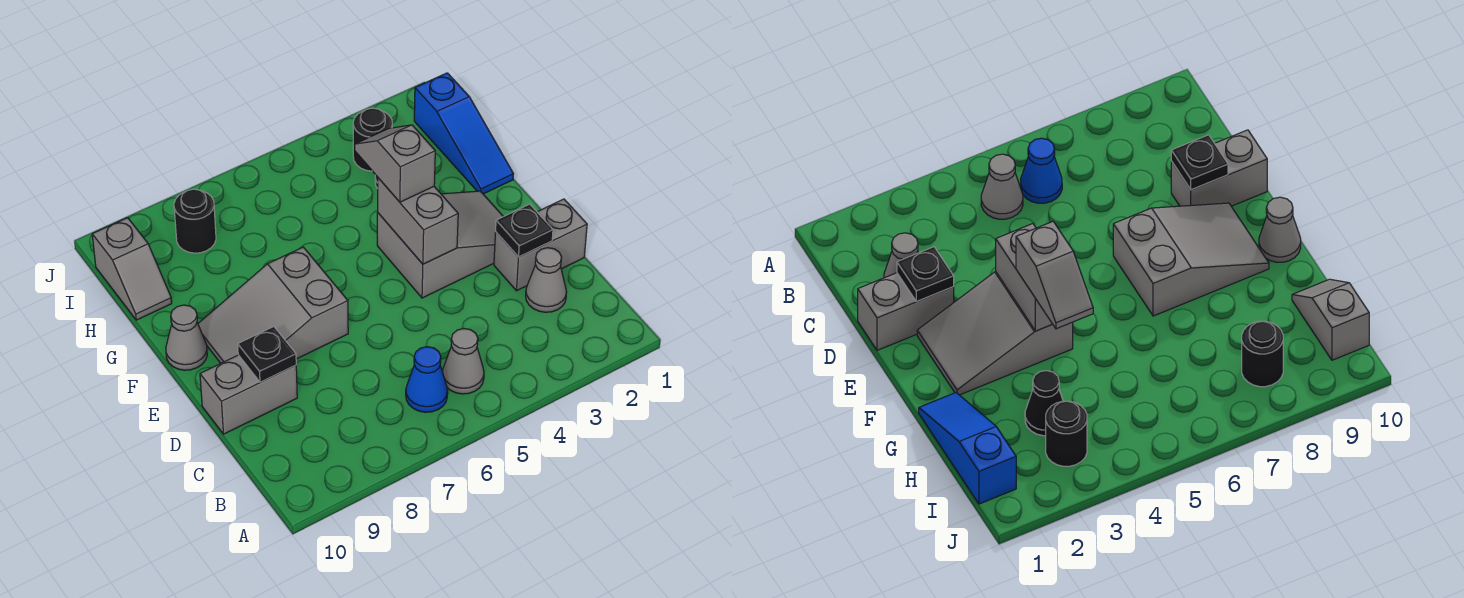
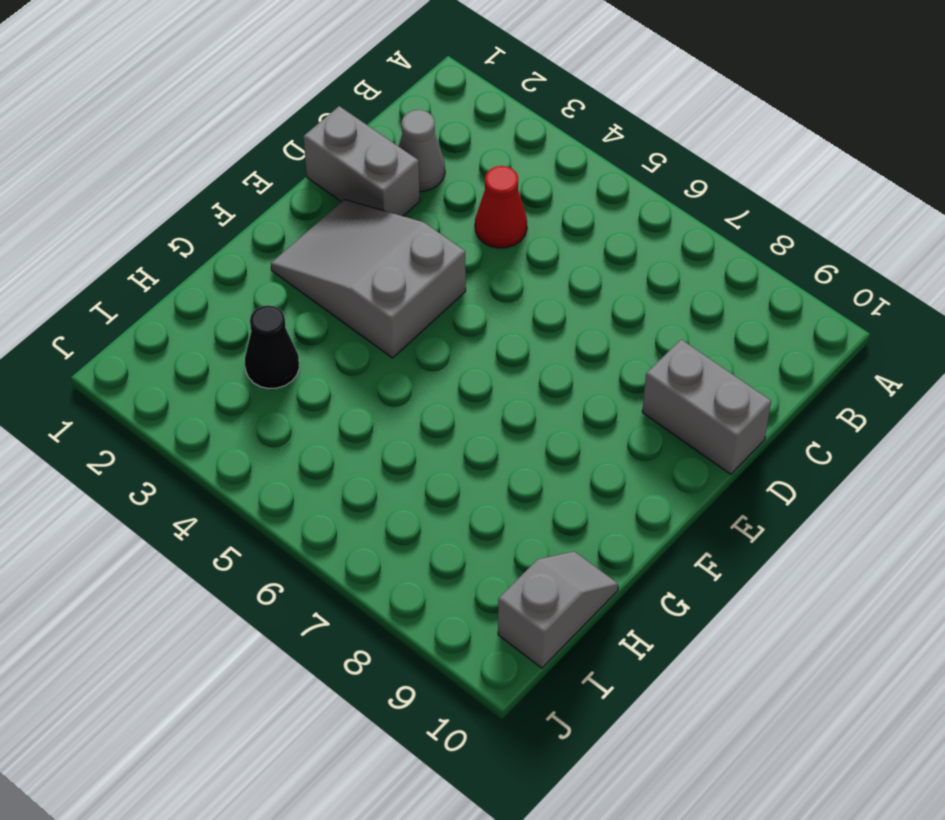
red 1x1 cone [475,166,527,248] -> none
none -> grey 1x1 cone [442,329,484,394]
none -> blue 1x1 cone [406,347,448,412]
none -> grey 2x3 slope [198,247,348,363]

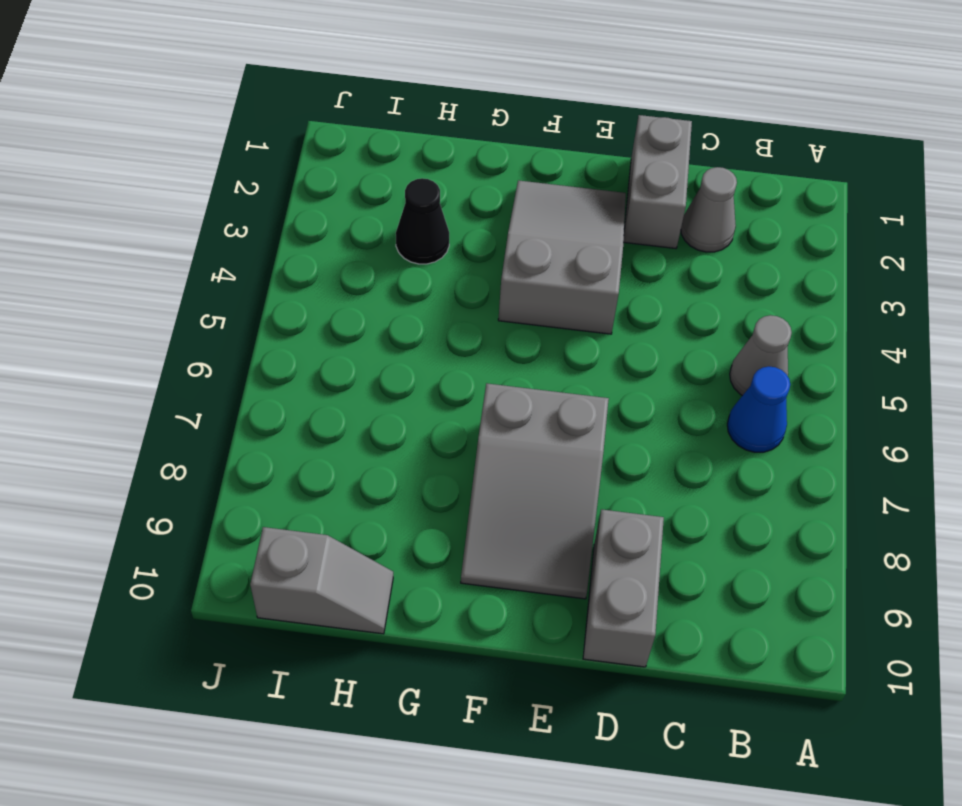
none -> grey 1x1 cone [166,305,207,370]
none -> blue 1x3 slope [414,73,513,194]
none -> black 1x1 round brick [353,108,392,171]

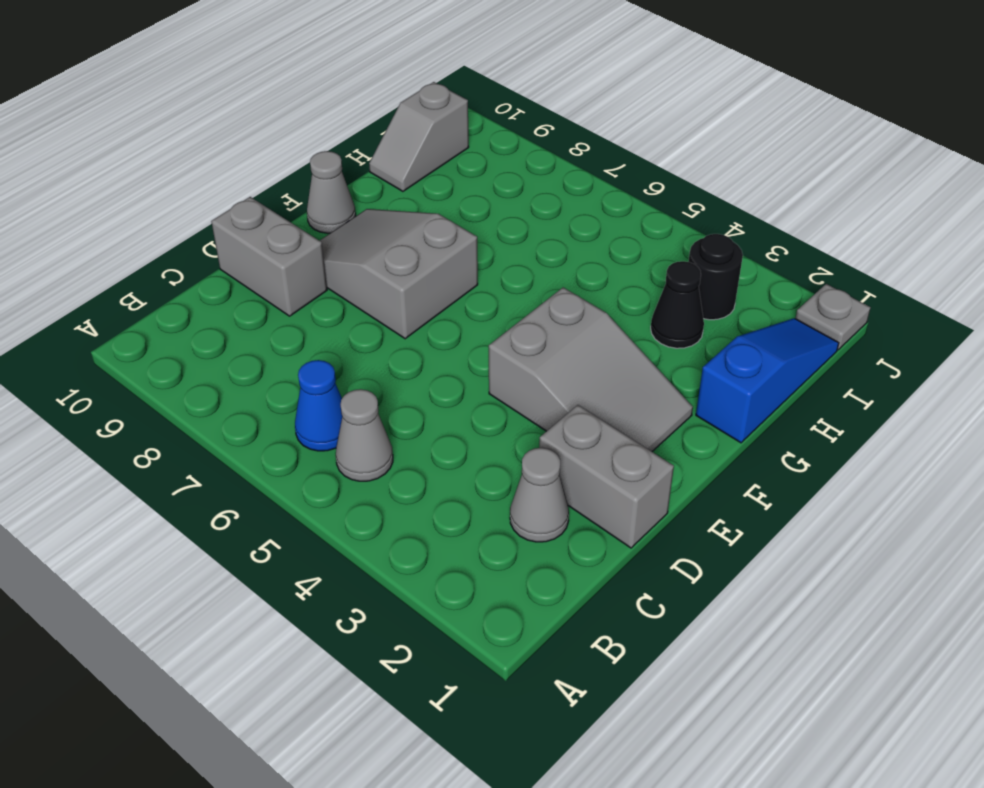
blue 1x3 slope [696,318,839,443] -> blue 1x3 slope turned to [414,73,513,194]
grey 1x1 plate [795,284,871,350] -> none
none -> black 1x1 round brick [174,189,216,253]
none -> black 1x1 plate [496,204,553,257]
none -> black 1x1 plate [238,327,296,382]

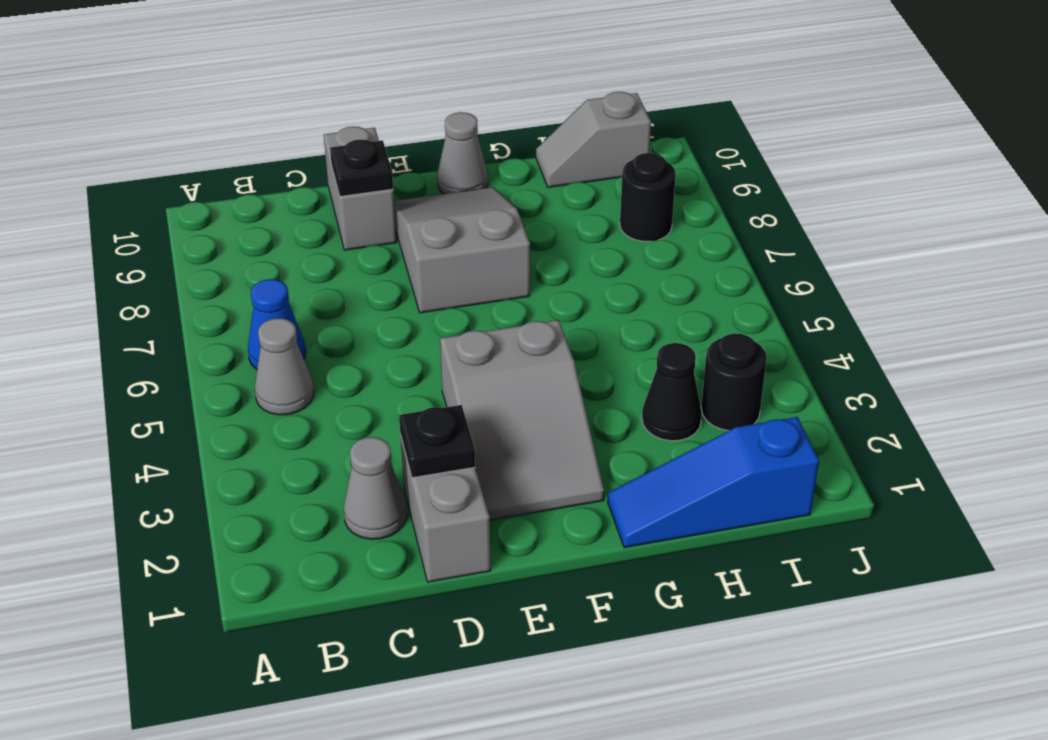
none -> grey 1x2 brick [378,178,458,264]
none -> grey 1x2 slope [355,125,435,202]

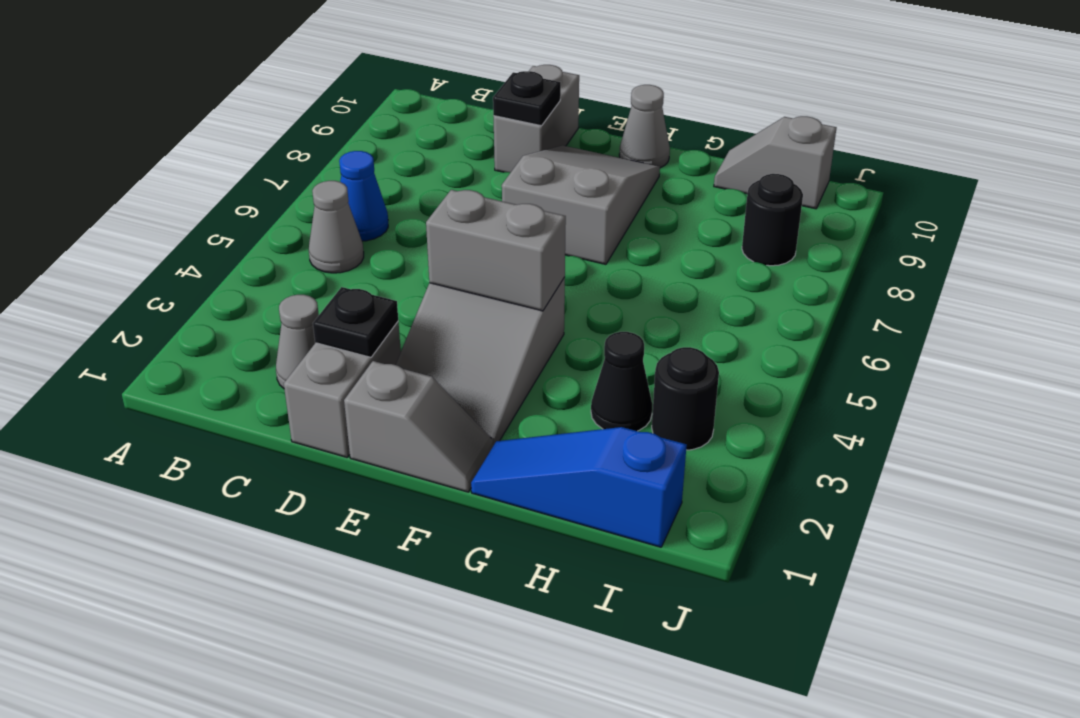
grey 1x2 slope [344,361,493,492] -> grey 1x2 slope moved to [355,125,435,202]

